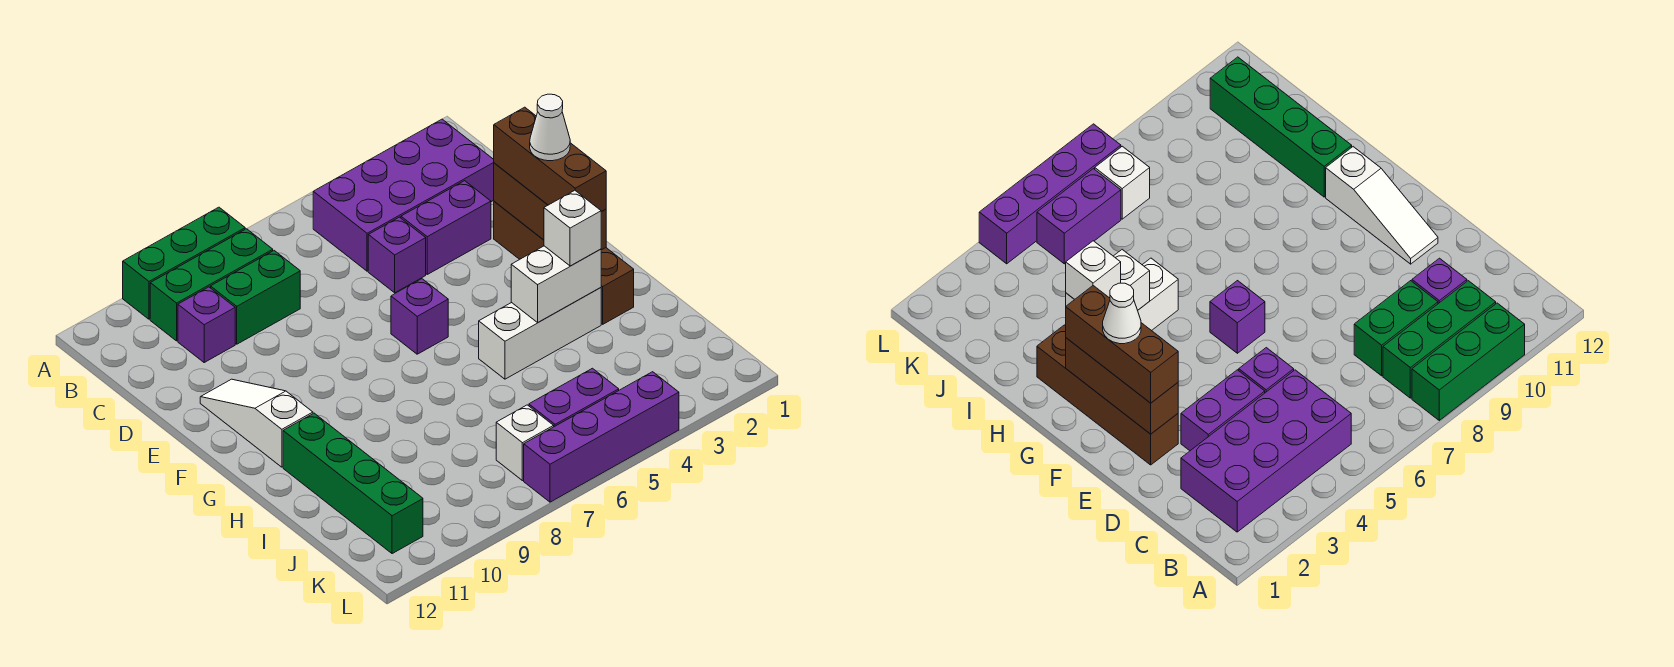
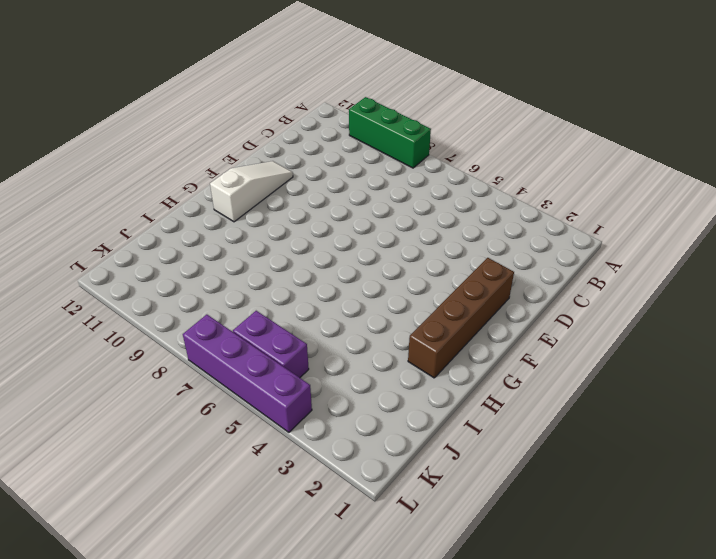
none -> purple 2x4 brick [313,119,494,271]
none -> green 1x3 brick [150,229,273,341]
none -> green 1x2 brick [211,251,300,344]

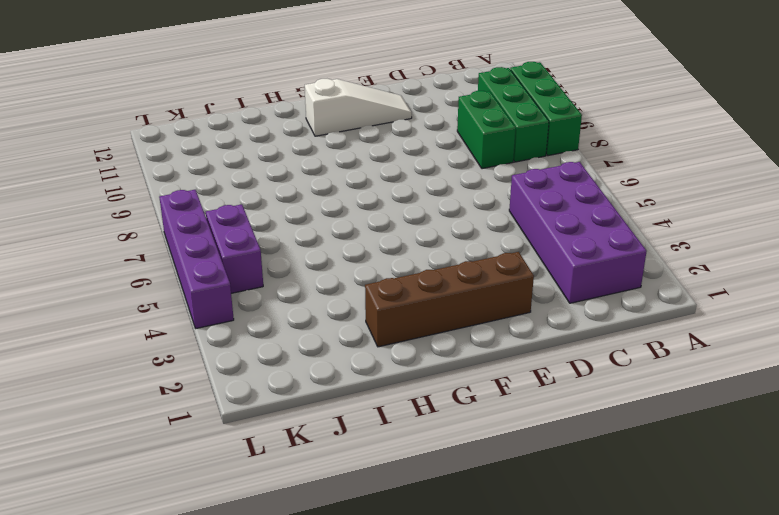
none -> purple 1x1 brick [178,287,235,362]
none -> purple 1x2 brick [401,181,491,274]
none -> purple 1x1 brick [368,217,426,293]

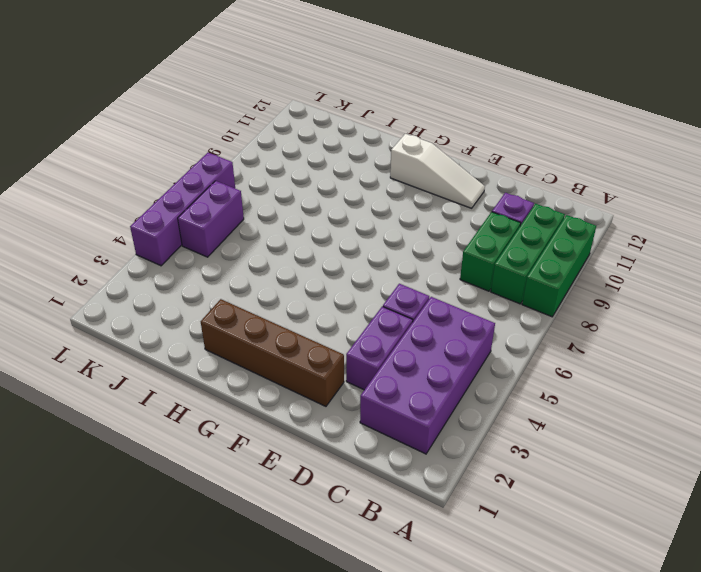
none -> purple 1x1 brick [391,279,448,354]
none -> white 1x3 brick [479,288,601,379]
none -> green 1x4 brick [283,413,423,554]

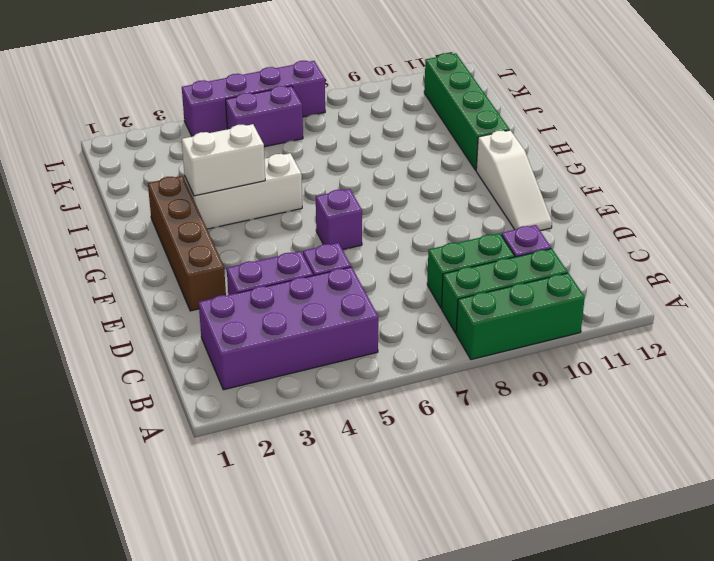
none -> white 1x1 brick [496,405,554,481]
none -> brown 1x3 brick [494,163,606,250]
none -> brown 1x3 brick [494,107,606,212]

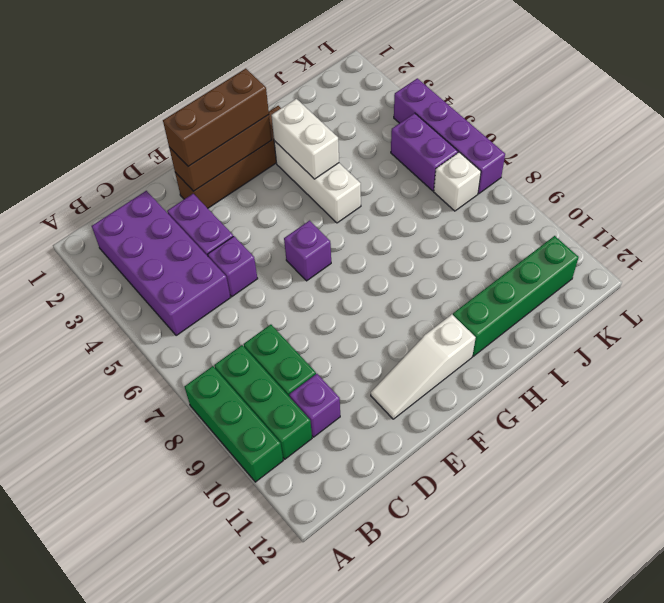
none -> white 1x1 brick [544,190,601,266]
none -> white 1x1 cone [530,94,570,161]

